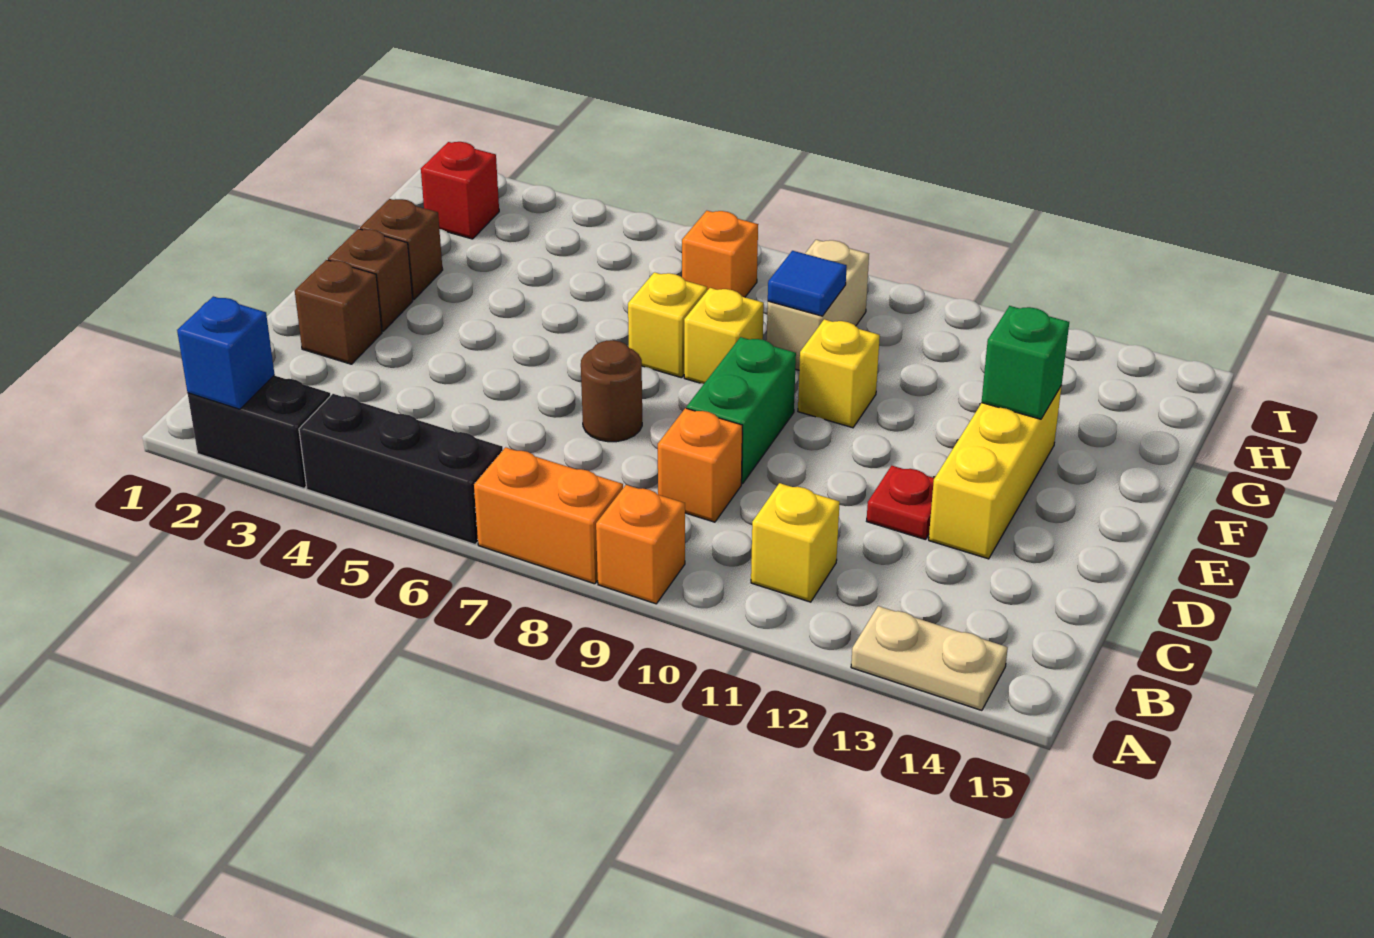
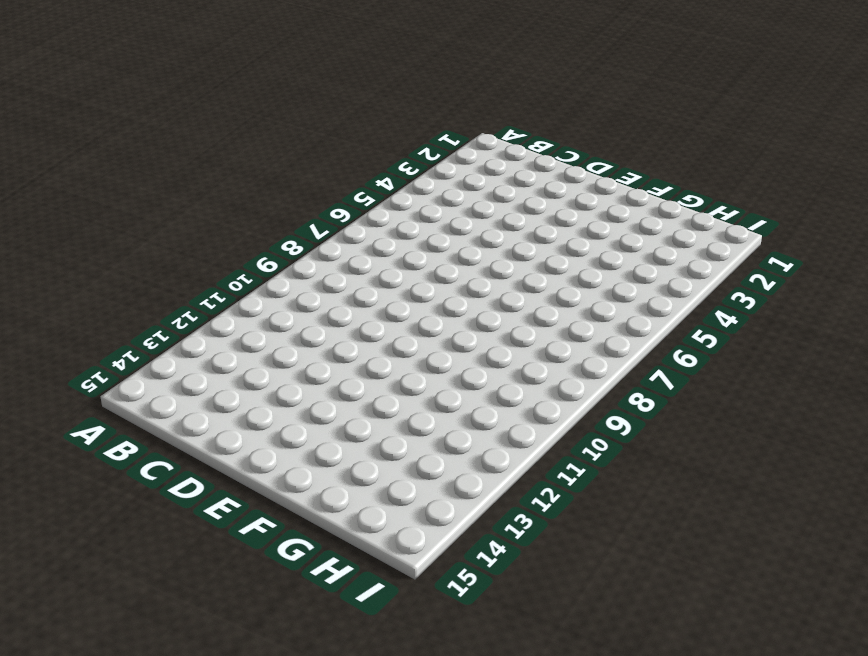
none -> black 1x2 brick [188,375,330,488]
none -> black 1x3 brick [299,394,503,544]
none -> orange 1x2 brick [474,447,623,584]

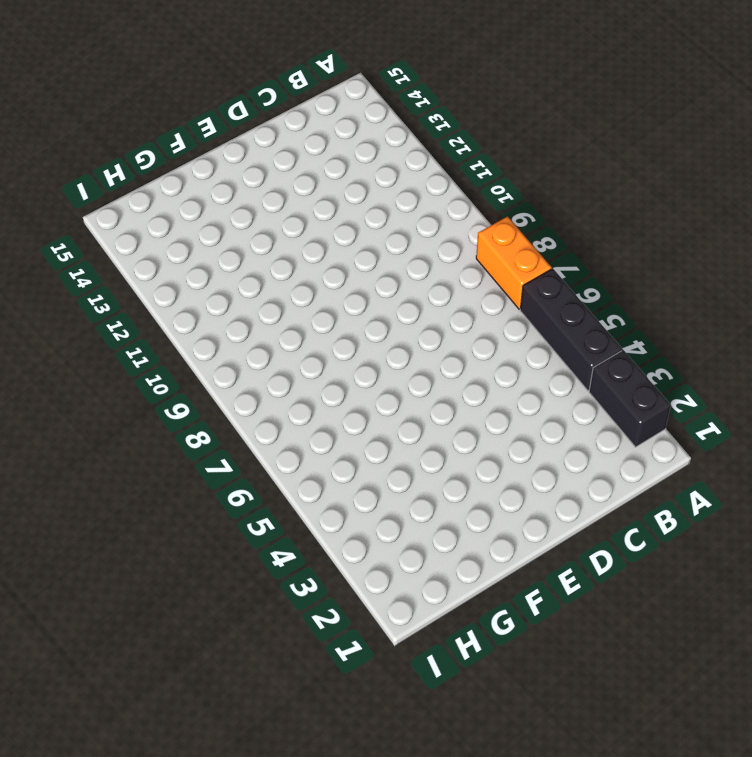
none -> orange 1x1 brick [596,485,685,604]
none -> tan 1x2 plate [851,606,1008,710]
none -> yellow 1x1 brick [751,483,840,602]

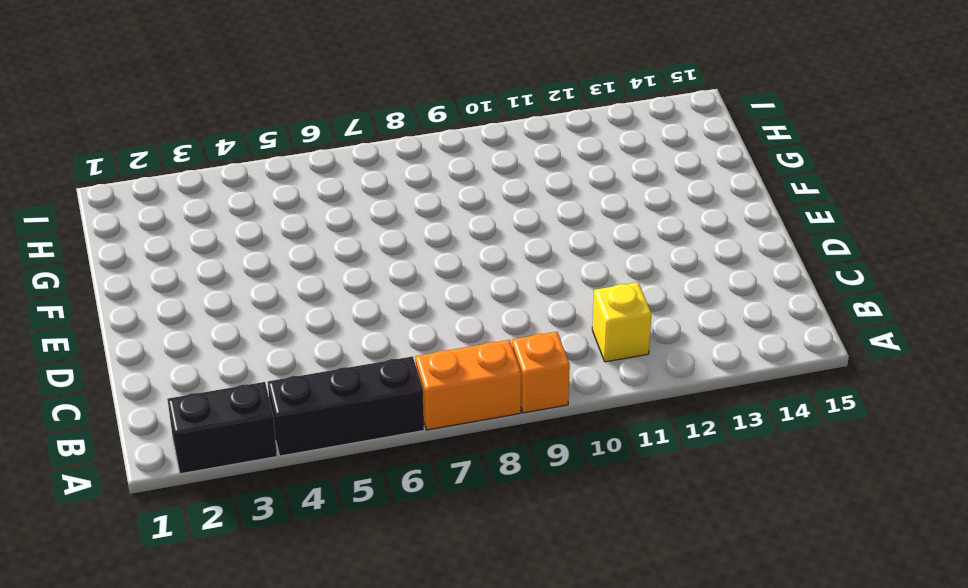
none -> tan 1x2 plate [851,606,1008,710]
none -> orange 1x1 brick [658,408,742,522]
none -> brown 1x1 brick [295,260,382,364]

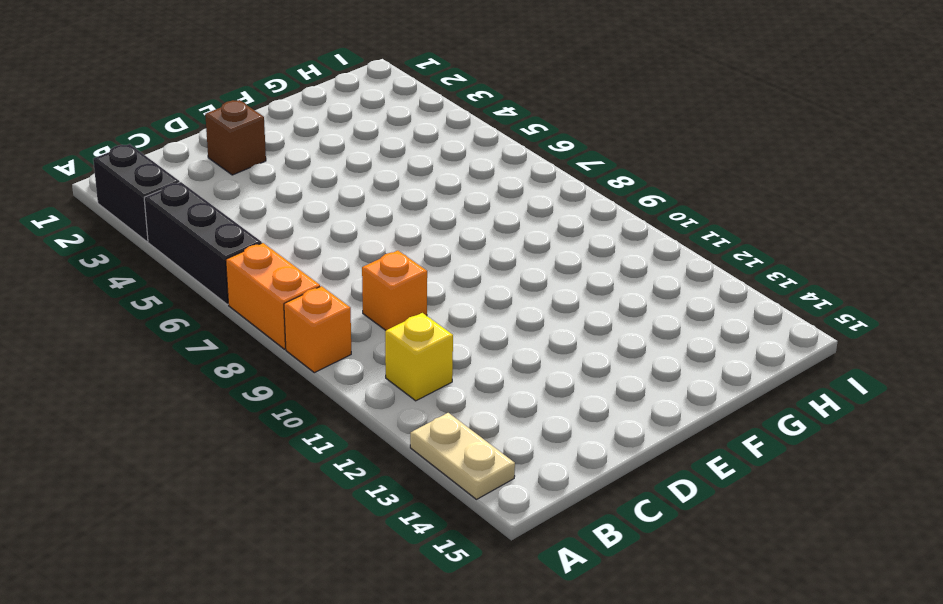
none -> brown 1x1 round brick [581,340,642,442]
none -> green 1x2 brick [687,337,796,484]
none -> red 1x1 plate [867,466,934,540]

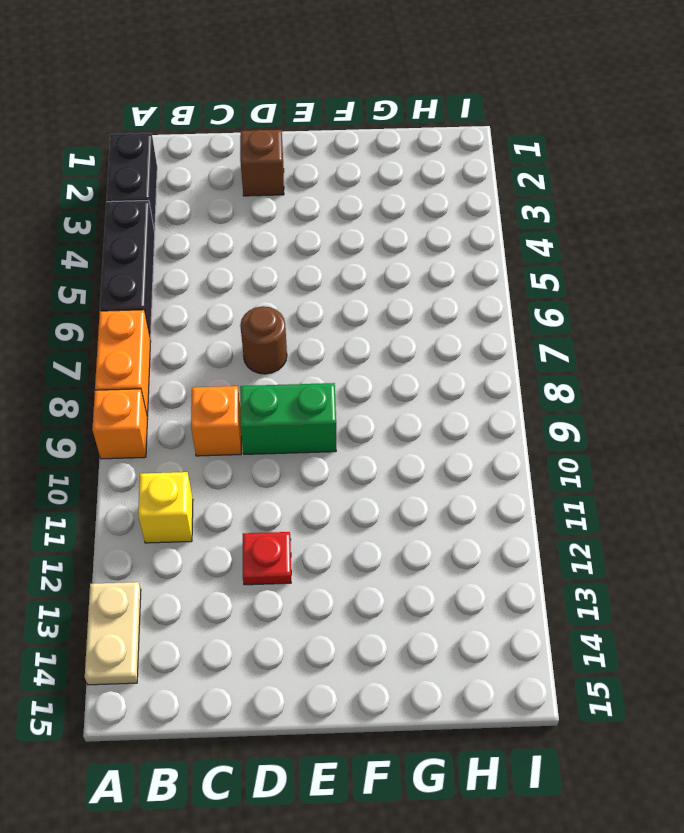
none -> yellow 1x3 brick [929,387,1061,559]
none -> brown 1x1 brick [328,229,413,331]
none -> brown 1x1 brick [360,199,443,299]

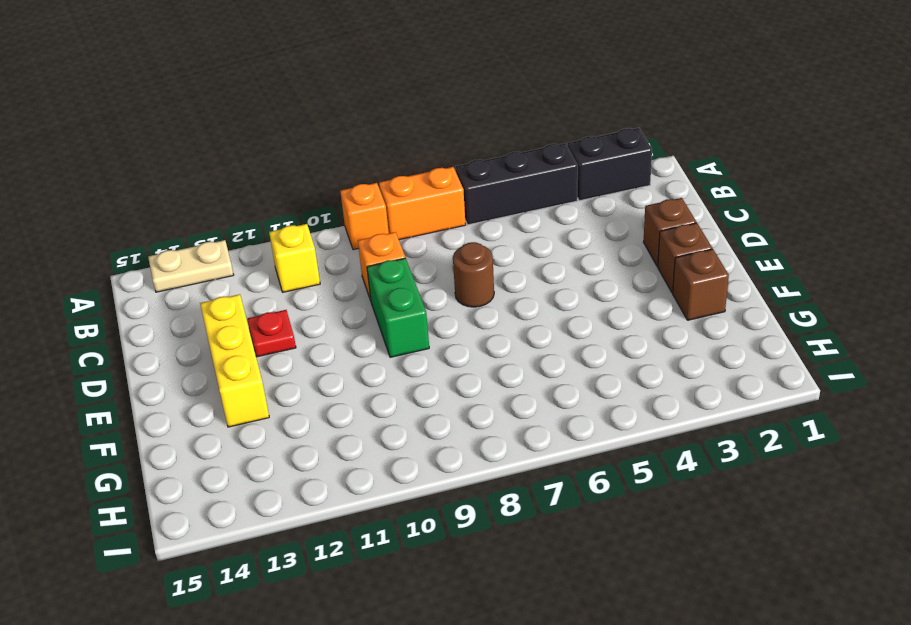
none -> yellow 1x1 brick [628,272,707,378]
none -> yellow 1x1 brick [684,288,764,384]
none -> yellow 1x1 brick [798,319,880,428]

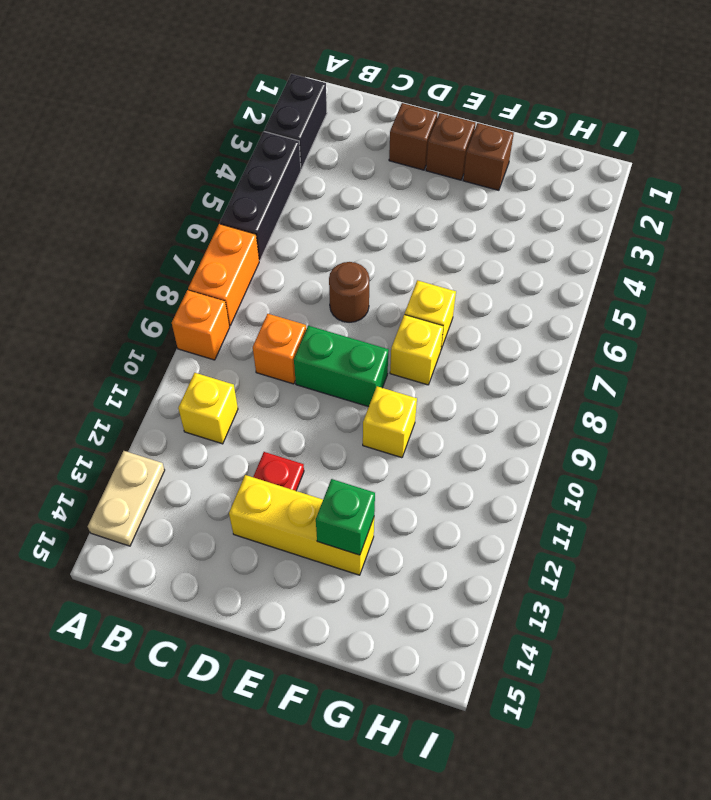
none -> tan 1x2 brick [767,240,869,370]
none -> red 1x1 brick [421,142,499,239]
none -> orange 1x1 brick [682,211,758,297]

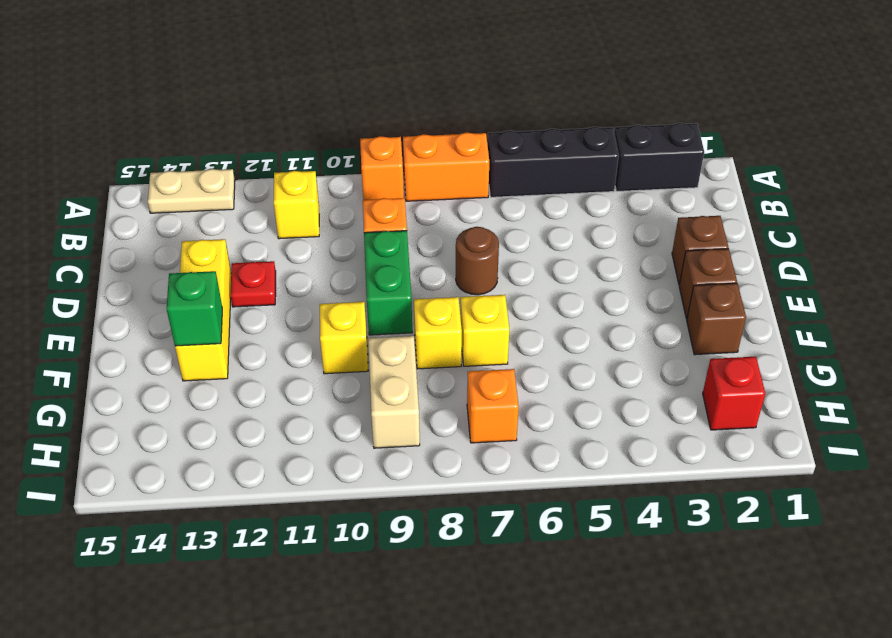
none -> blue 1x1 brick [177,296,275,409]
none -> blue 1x1 tile [768,251,847,316]

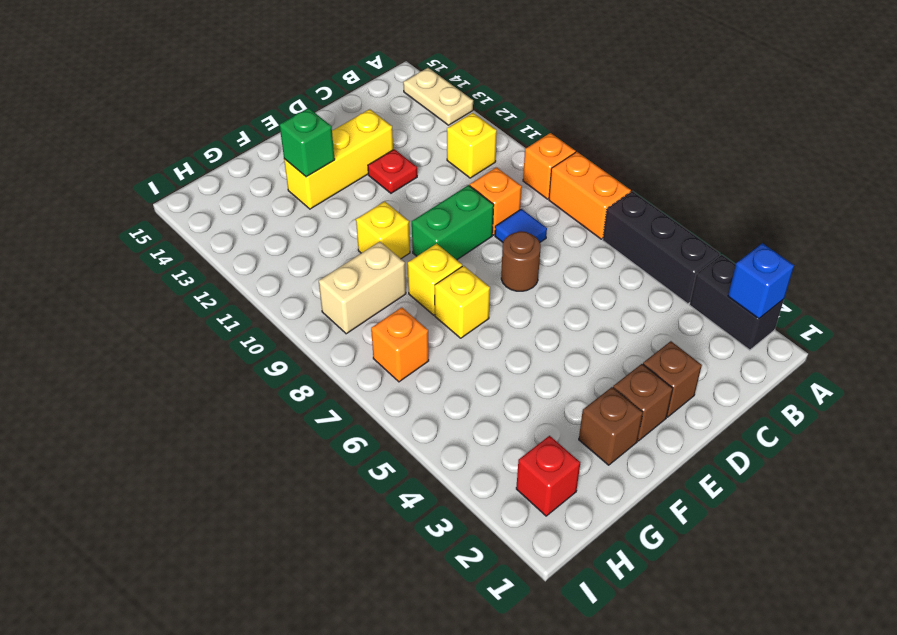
blue 1x1 tile [495,209,547,242] -> blue 1x1 tile moved to [768,251,847,316]

